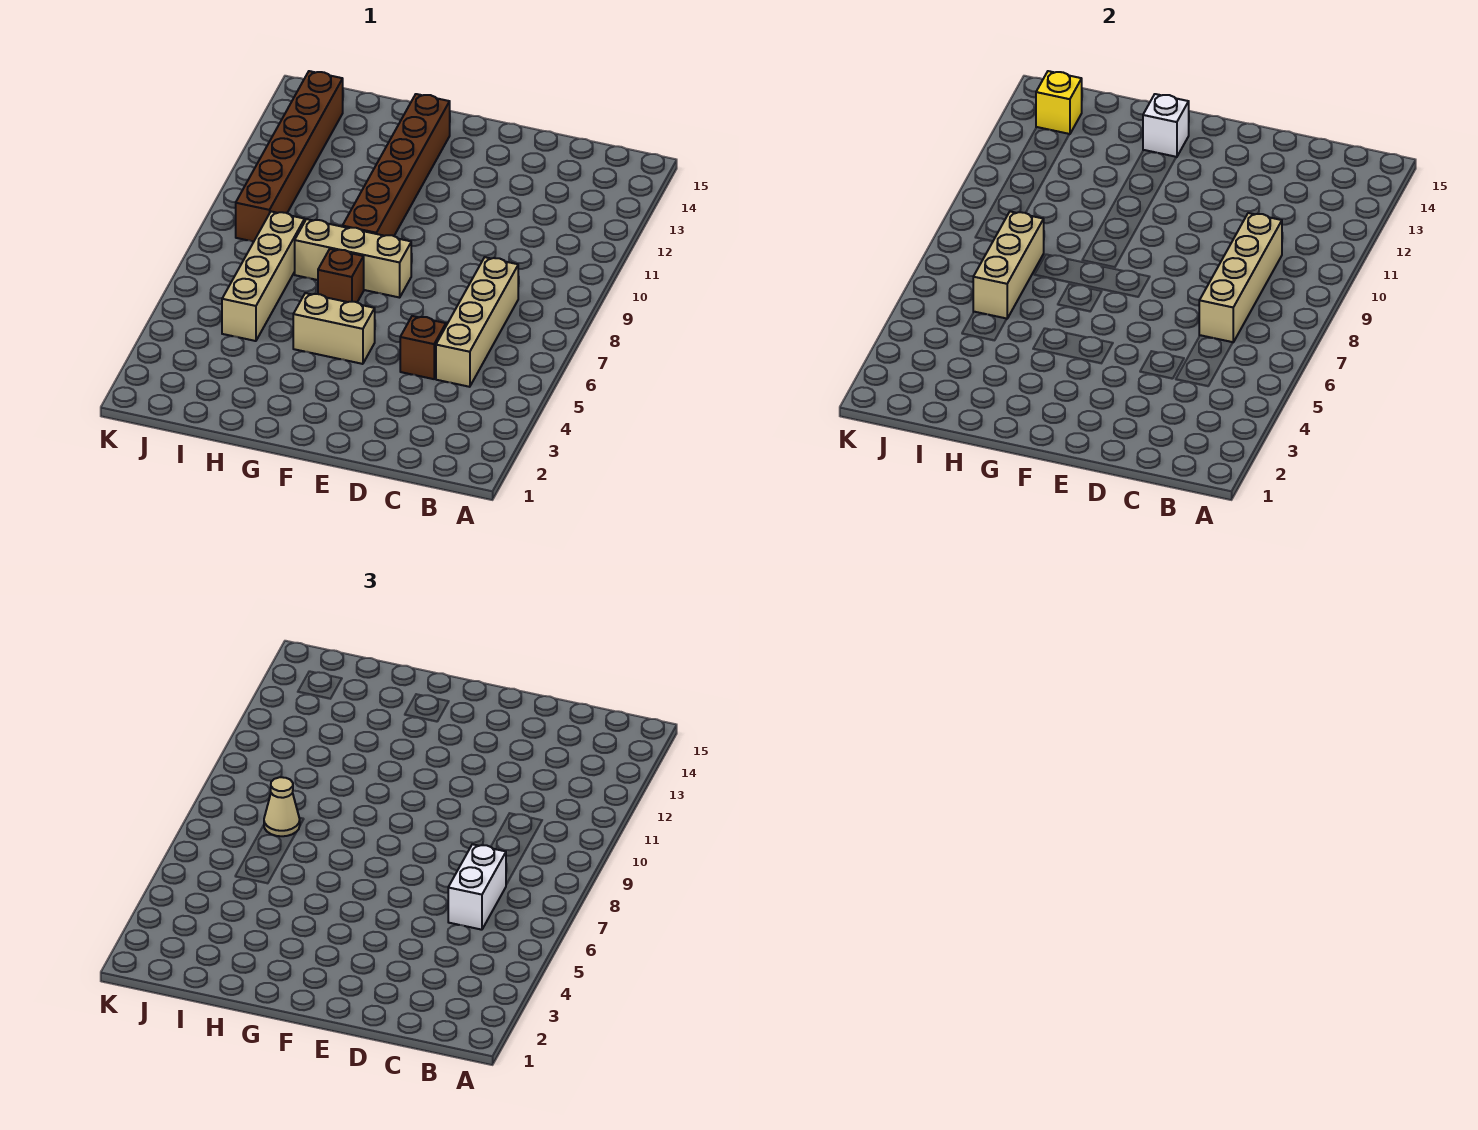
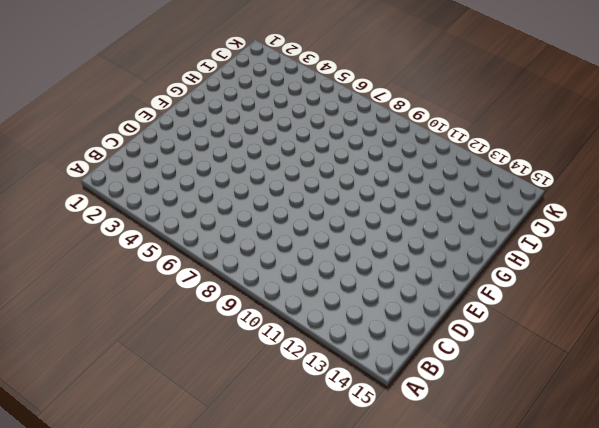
none -> tan 1x4 brick [436,257,518,387]
none -> brown 1x1 brick [400,316,446,379]
none -> tan 1x2 brick [293,293,375,364]

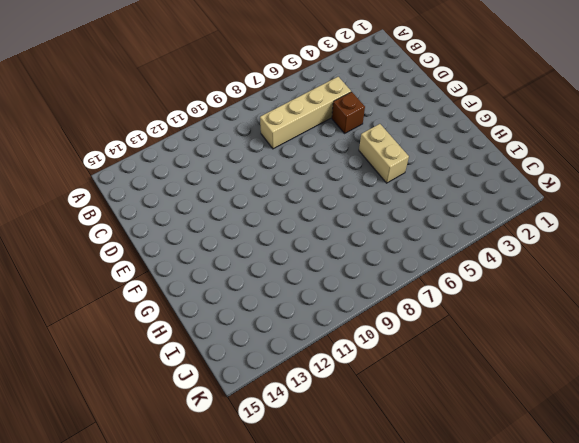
none -> tan 1x3 brick [295,219,411,298]
none -> brown 1x1 brick [318,249,364,302]
none -> brown 1x6 brick [343,94,450,236]

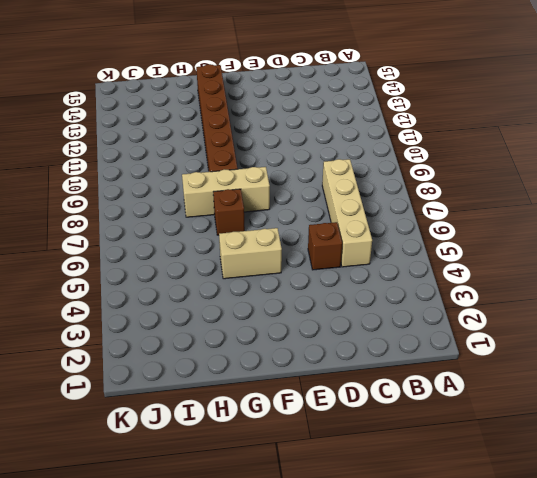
none -> tan 1x4 brick [222,212,305,341]
none -> brown 1x6 brick [236,71,343,242]
none -> tan 1x4 brick [1199,213,1282,342]

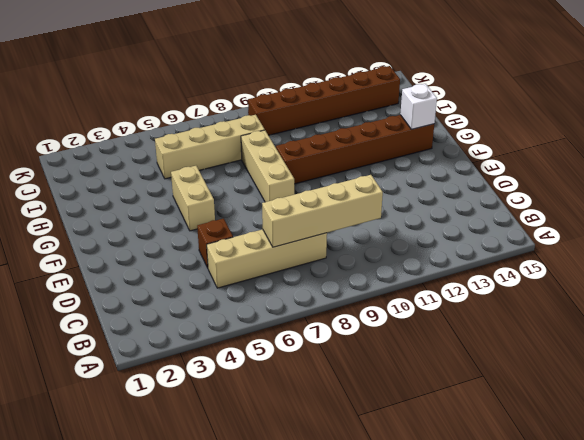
none -> brown 1x1 brick [318,249,364,302]
none -> tan 1x3 brick [973,212,1044,319]
none -> yellow 1x1 brick [1036,71,1082,134]

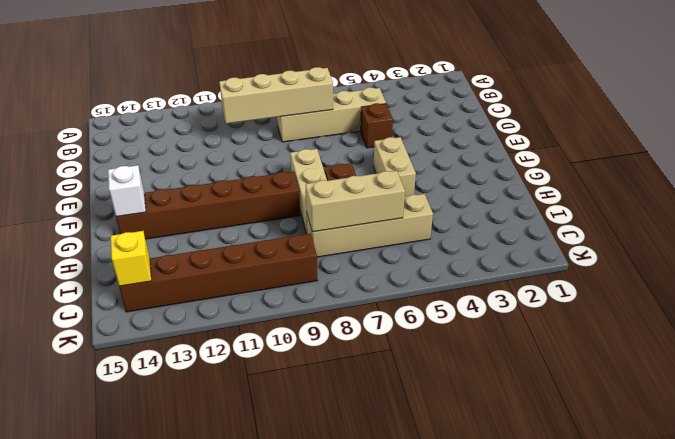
none -> white 1x2 brick [448,844,506,930]
none -> tan 1x1 cone [264,777,300,836]

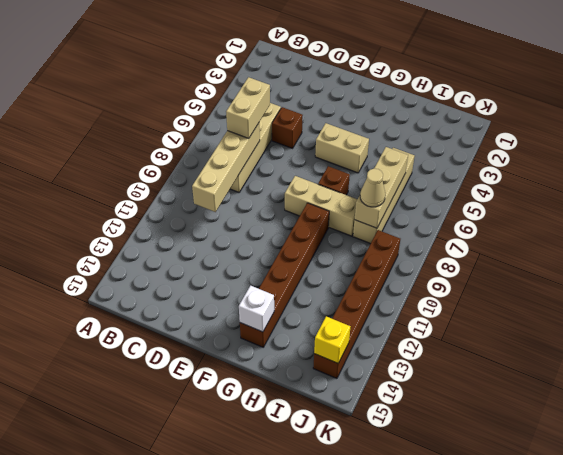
tan 1x2 brick [226,77,270,139] -> white 1x2 brick [448,844,506,930]

